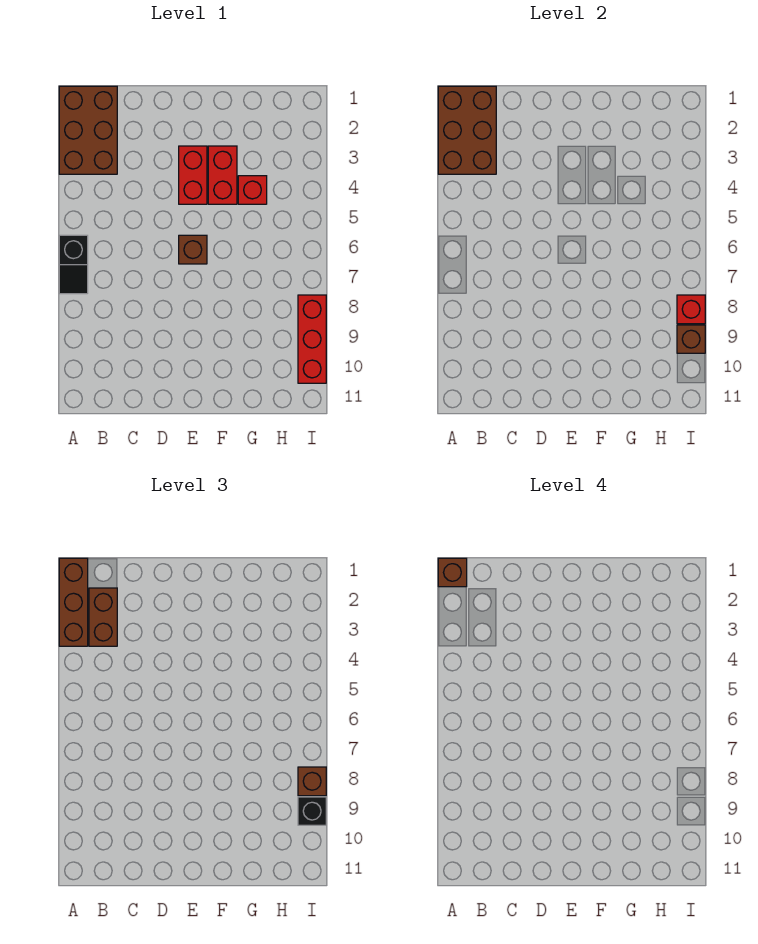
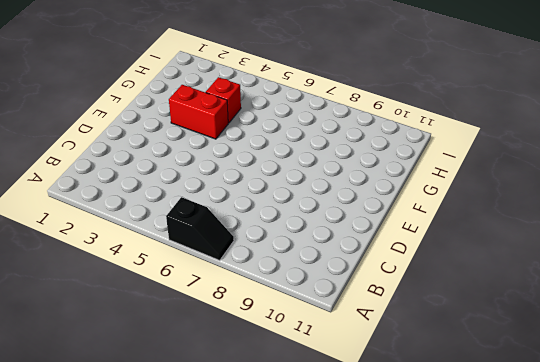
none -> brown 2x3 brick [59,86,117,174]
none -> red 1x2 brick [179,146,207,204]
none -> brown 1x1 brick [179,235,207,264]

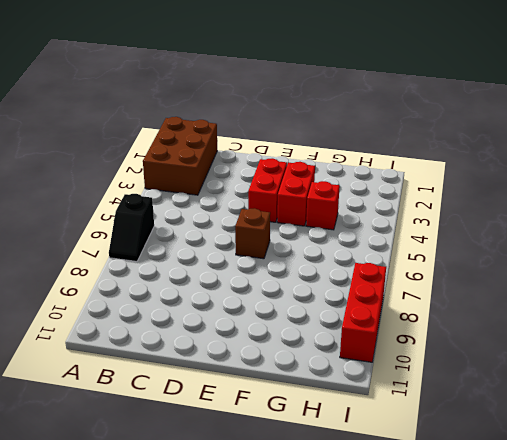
none -> brown 2x3 brick [438,86,496,174]
none -> red 1x1 brick [677,295,705,324]
none -> brown 1x1 brick [677,325,705,353]

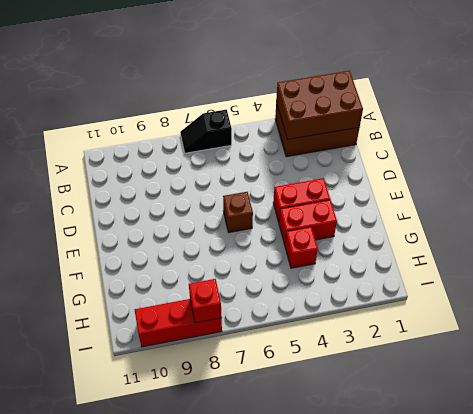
none -> brown 1x1 brick [677,325,705,353]
none -> brown 1x3 brick [59,558,88,646]
none -> brown 1x2 brick [89,588,117,646]

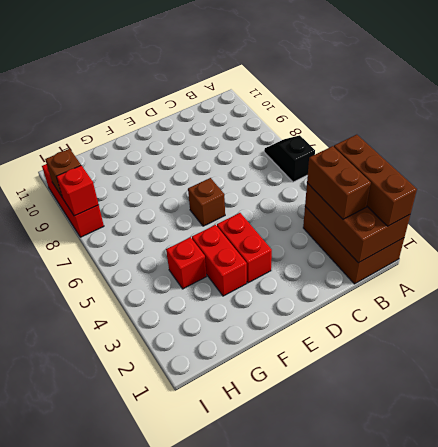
none -> brown 1x1 brick [298,767,326,796]
none -> black 1x1 brick [298,797,326,825]
none -> brown 1x1 brick [438,558,467,587]

